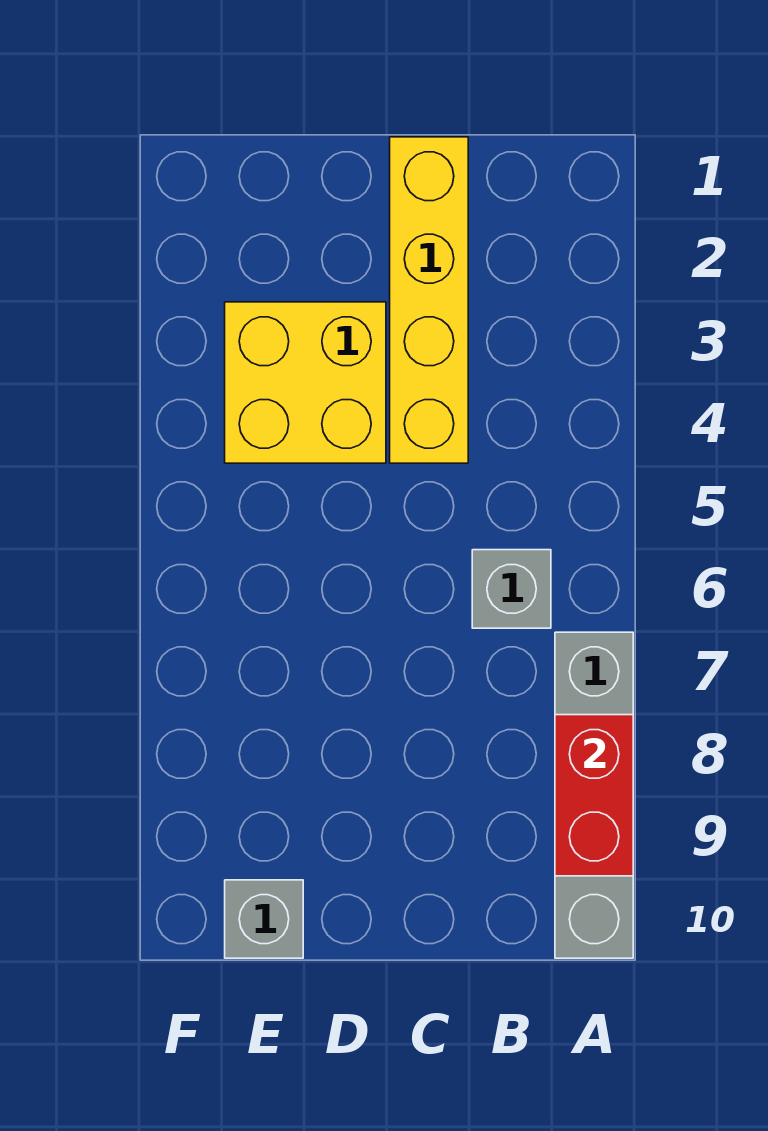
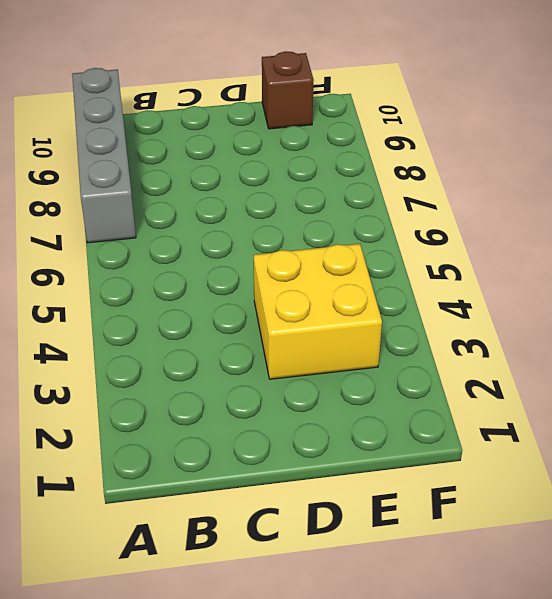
brown 1x1 brick [262,51,314,129] -> grey 1x1 brick [225,880,303,958]
none -> grey 1x1 brick [472,550,551,628]
none -> yellow 1x4 brick [390,137,468,463]

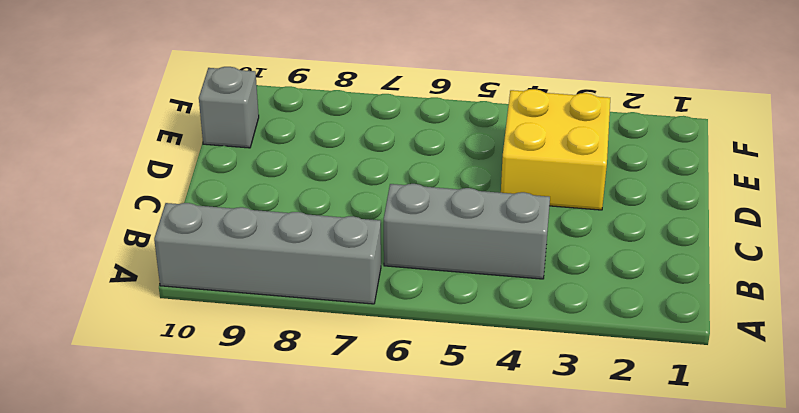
grey 1x3 brick [384,184,550,279] -> grey 1x1 brick [472,550,551,628]
none -> yellow 1x4 brick [390,137,468,463]
none -> red 1x2 brick [555,715,633,876]

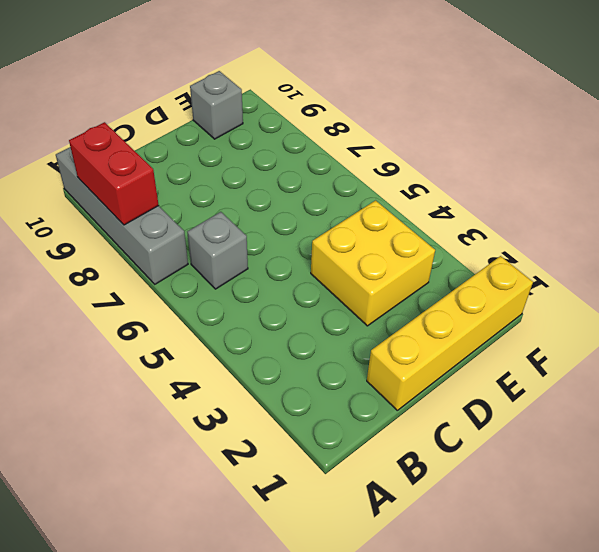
yellow 1x4 brick [367,256,533,410] -> yellow 1x4 brick turned to [390,137,468,463]

